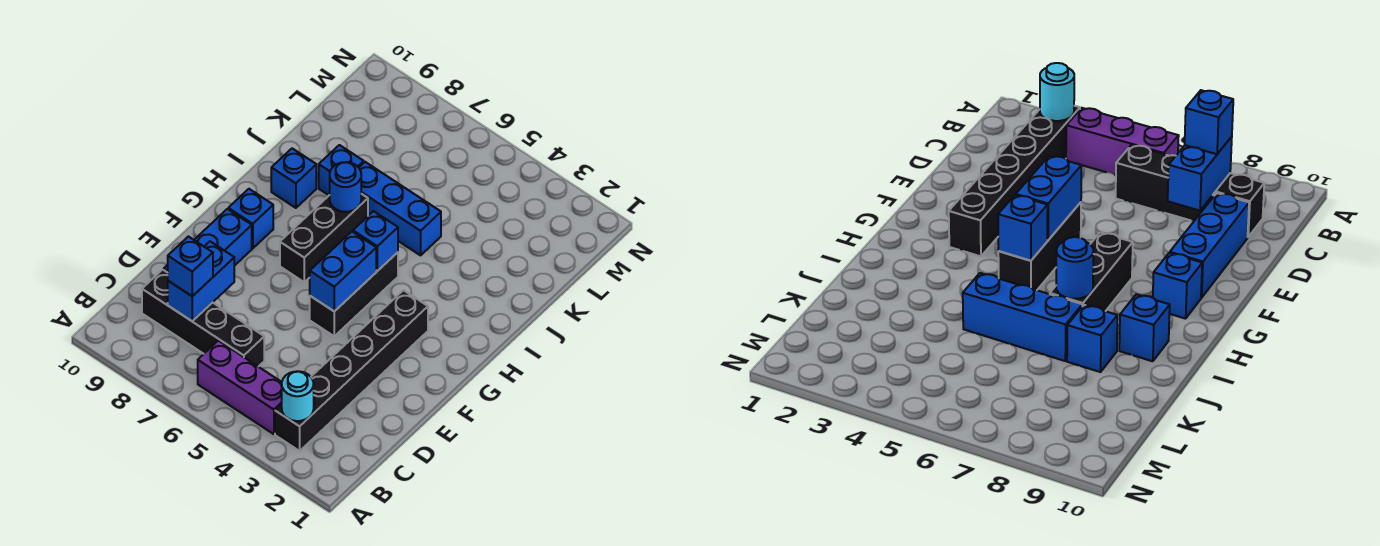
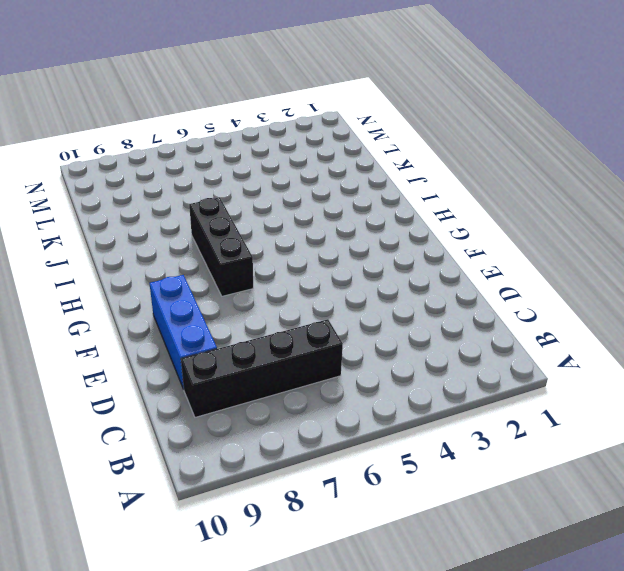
none -> black 1x6 brick [275,290,428,451]
none -> purple 1x3 brick [198,341,282,434]
none -> black 1x3 brick [310,252,398,336]

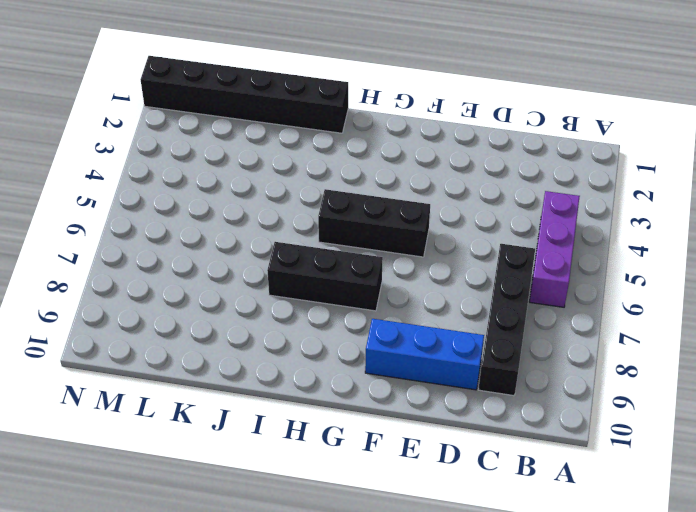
black 1x6 brick [141,56,348,133] -> black 1x6 brick moved to [275,290,428,451]
none -> blue 1x1 brick [228,189,273,248]
none -> blue 1x1 brick [271,148,316,208]
none -> blue 1x3 brick [359,162,441,255]

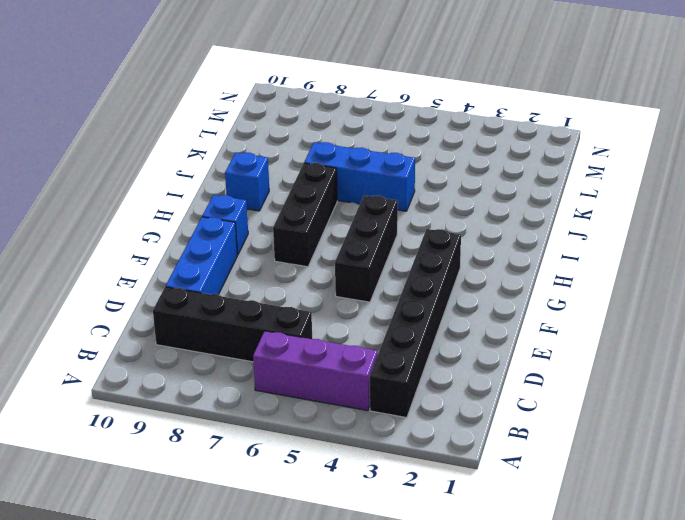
none -> blue 1x1 brick [319,145,364,195]
none -> cyan 1x1 round brick [282,371,314,421]
none -> blue 1x2 brick [168,242,234,321]

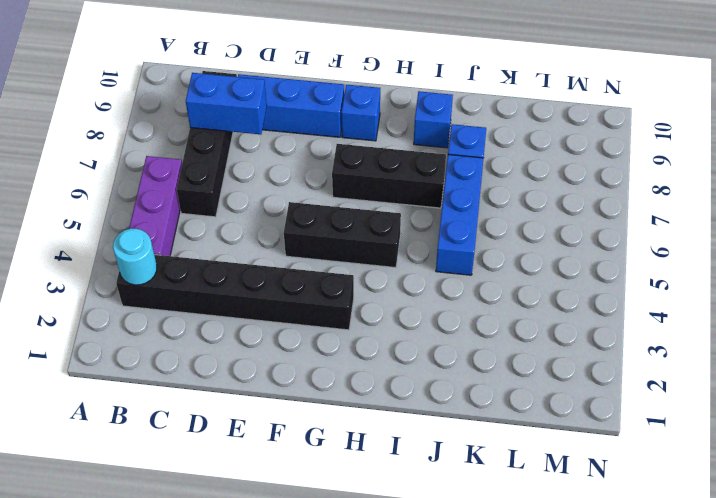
none -> blue 1x2 brick [310,232,376,311]
none -> blue 1x1 brick [353,211,398,271]
none -> blue 1x1 round brick [330,162,361,212]

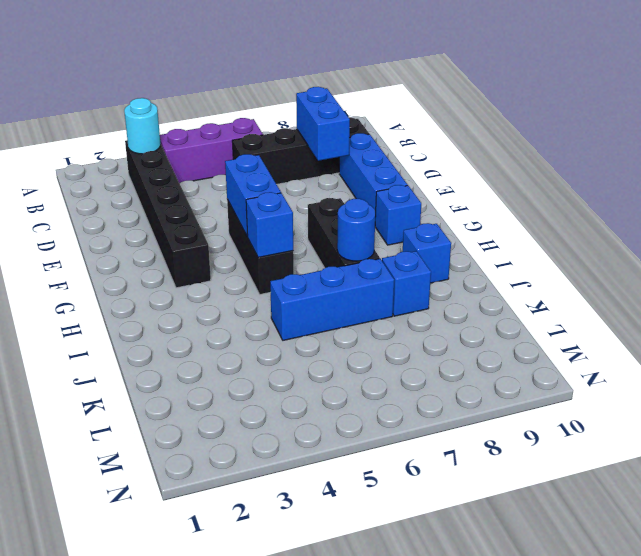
none -> blue 1x1 brick [168,237,213,296]

